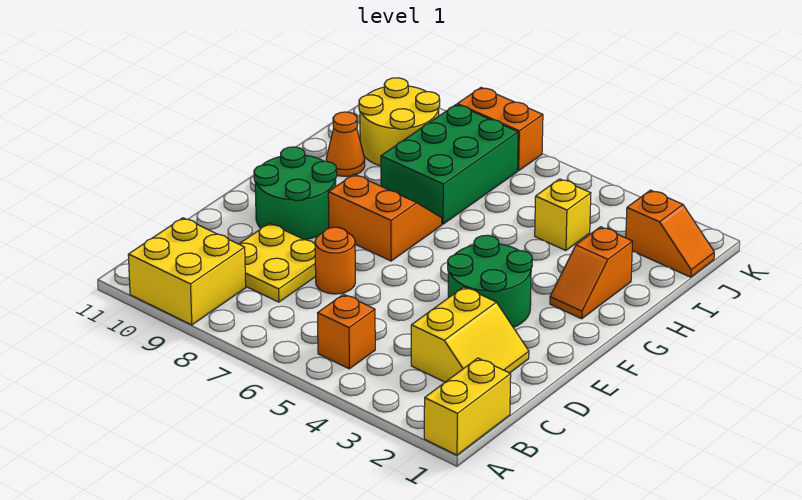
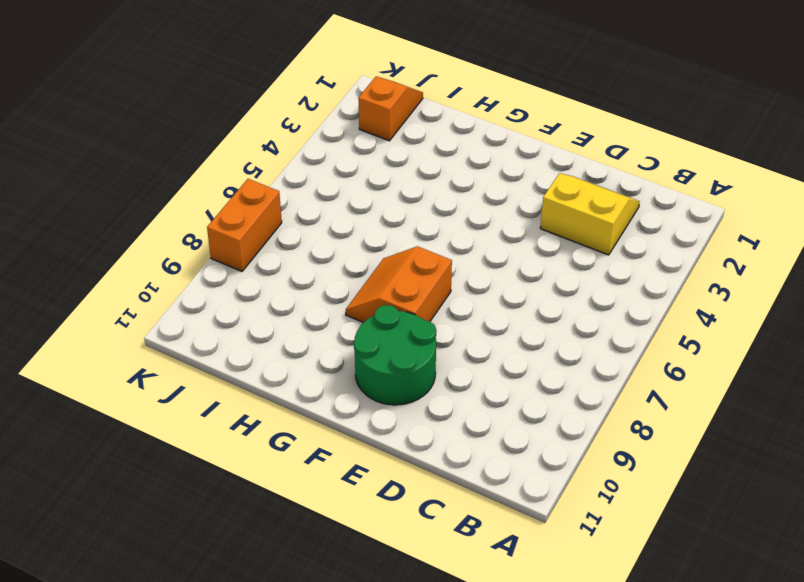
none -> yellow 1x2 brick [424,358,511,455]
none -> yellow 2x2 brick [128,218,246,325]
none -> orange 1x1 brick [318,294,375,369]

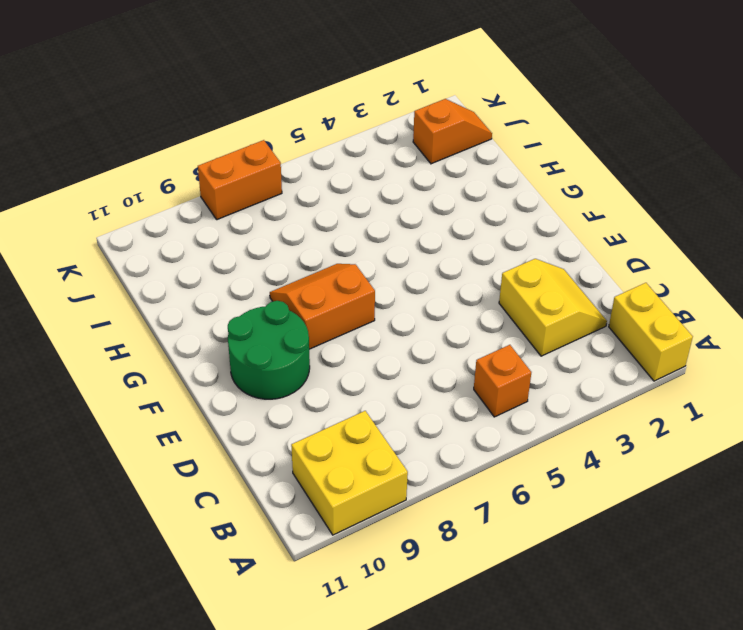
none -> yellow 2x2 plate [239,223,316,302]
none -> orange 1x1 round brick [315,227,355,294]
none -> green 2x2 round brick [448,235,532,328]

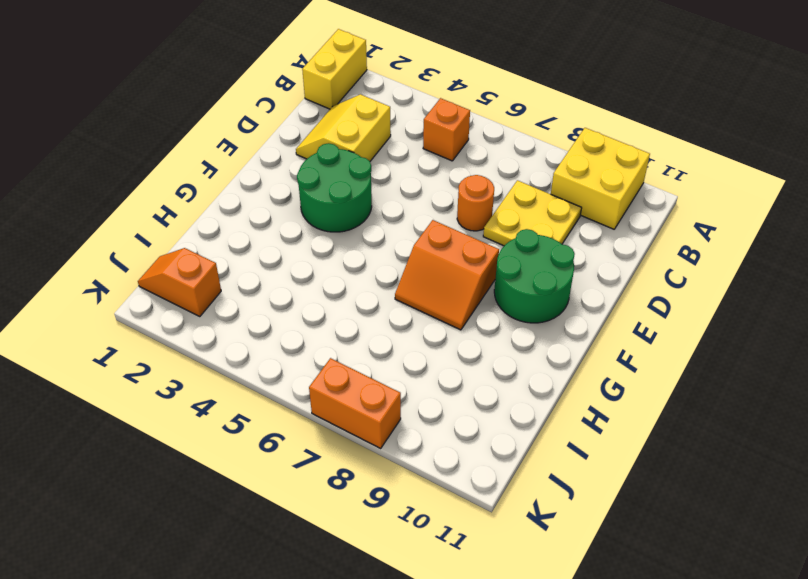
none -> orange 1x2 slope [550,227,633,319]
none -> green 2x3 brick [381,105,518,224]
none -> orange 1x1 cone [326,112,365,176]

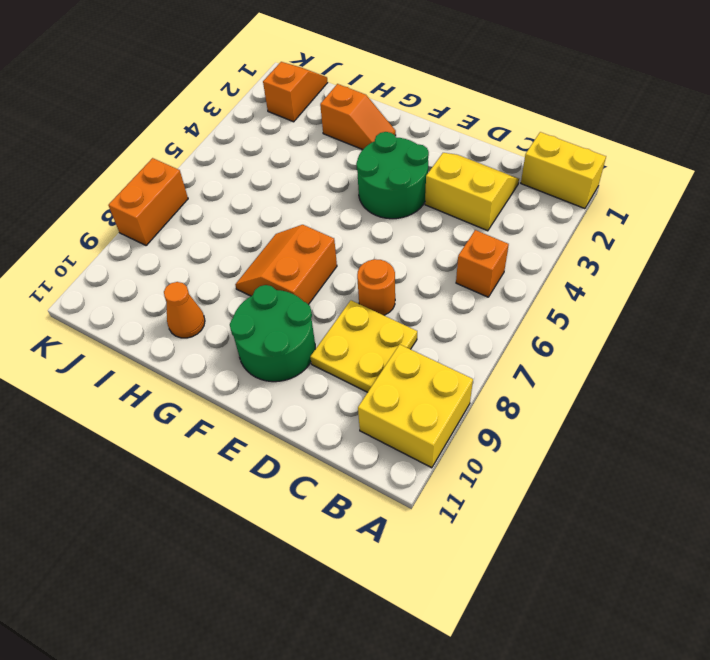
none -> green 2x3 brick [381,105,518,224]
none -> yellow 1x1 brick [535,179,591,251]
none -> yellow 2x2 round brick [359,78,440,166]

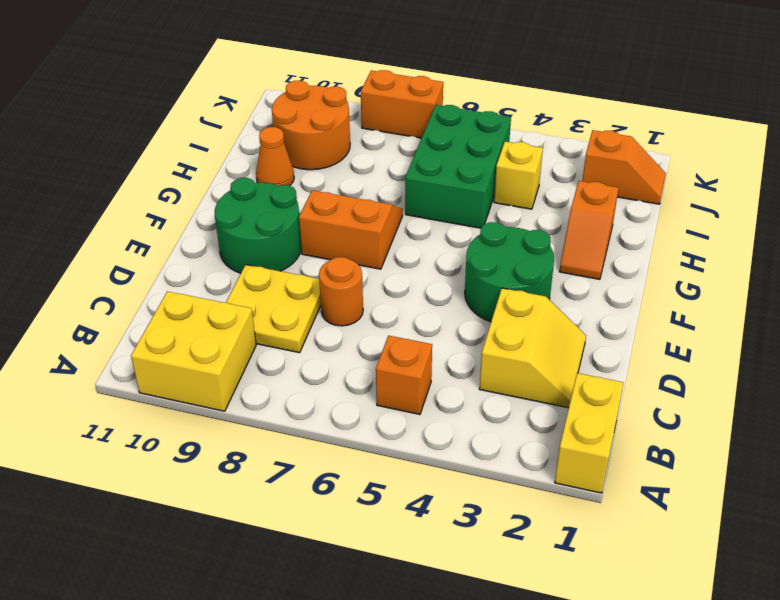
green 2x3 brick [405,105,511,228] -> green 2x3 brick moved to [381,105,518,224]
orange 2x2 round brick [272,81,350,170] -> yellow 2x2 round brick [359,78,440,166]

